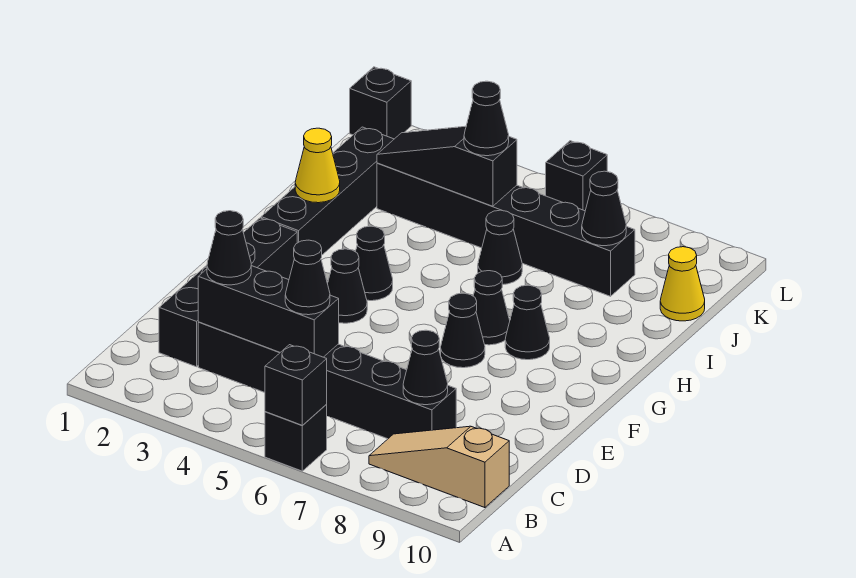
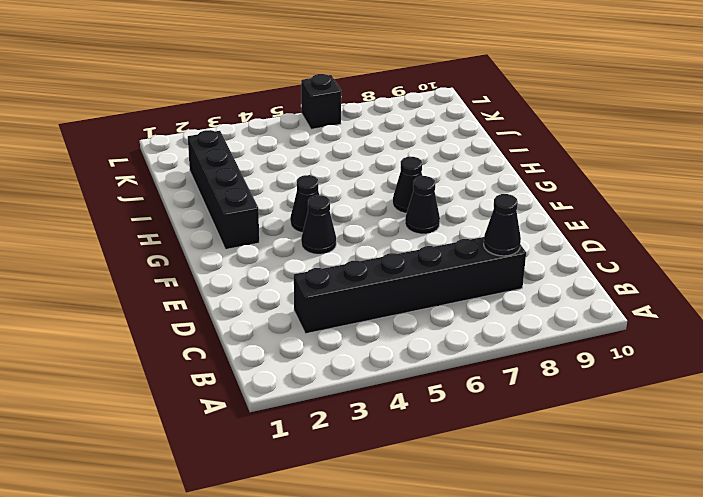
none -> black 1x1 brick [265,405,327,471]
none -> tan 1x3 slope [369,426,509,508]
none -> black 1x4 brick [159,218,297,367]

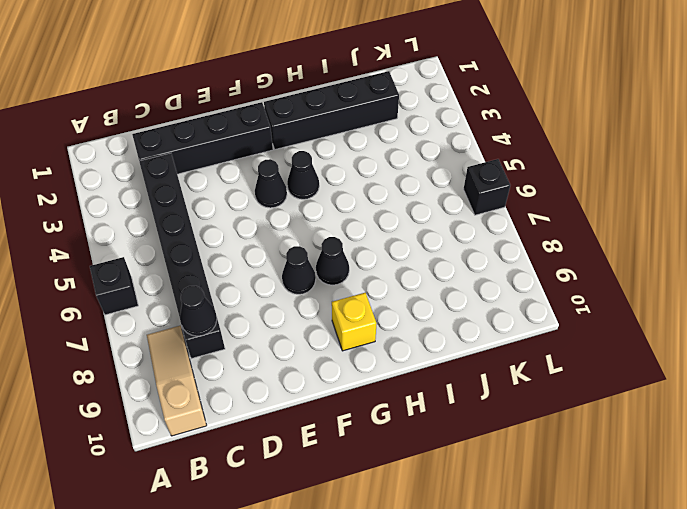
yellow 1x1 brick [332,293,377,351] -> none
none -> black 1x1 cone [505,285,550,360]
none -> black 1x1 cone [478,210,522,285]
none -> black 1x6 brick [377,163,635,296]

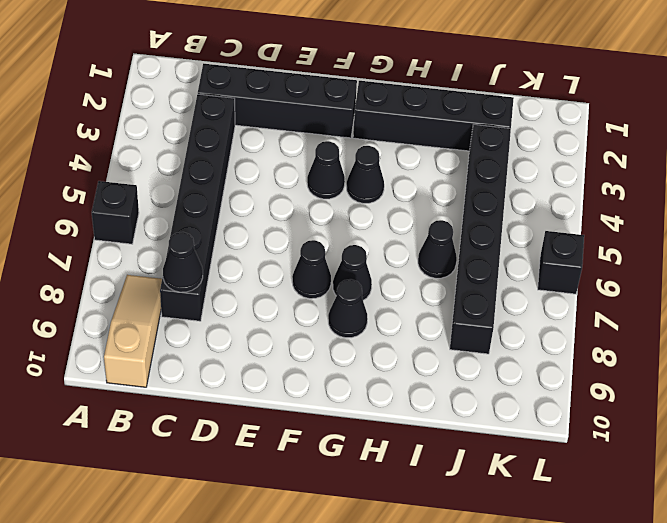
none -> yellow 1x1 cone [660,247,705,321]
none -> black 1x1 brick [350,67,411,139]
none -> black 1x1 brick [265,345,327,425]

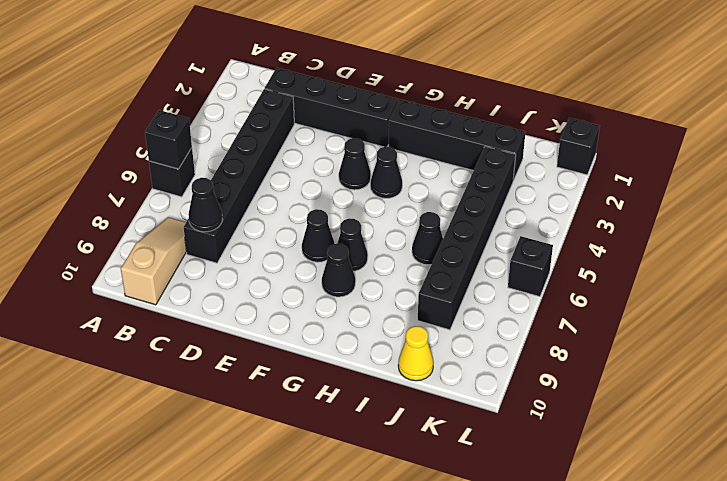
none -> black 1x3 brick [198,266,339,357]
none -> yellow 1x1 cone [295,128,340,203]
none -> black 1x3 slope [377,126,517,206]

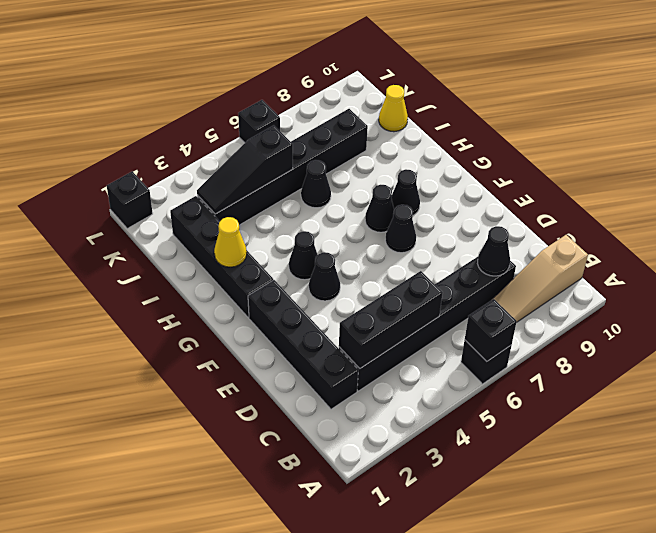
none -> black 1x1 cone [582,171,626,246]
none -> black 1x1 cone [207,211,251,285]
none -> black 1x1 cone [285,240,330,315]

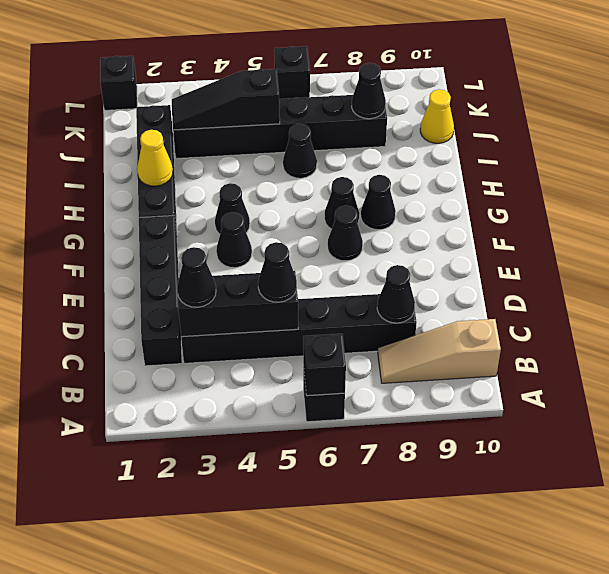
none -> black 1x1 cone [464,81,509,156]

